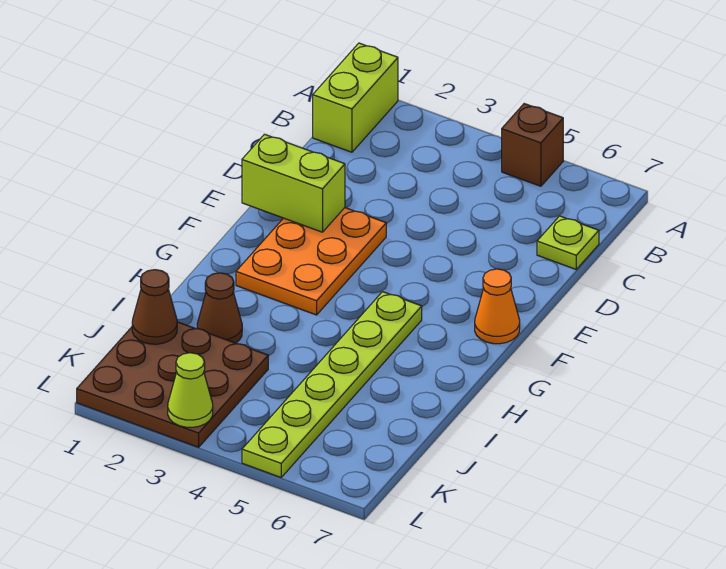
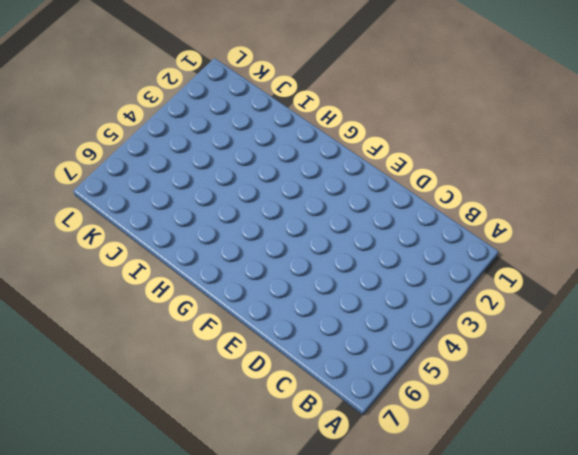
none -> lime 1x2 brick [313,43,398,152]
none -> brown 1x1 brick [502,104,563,186]

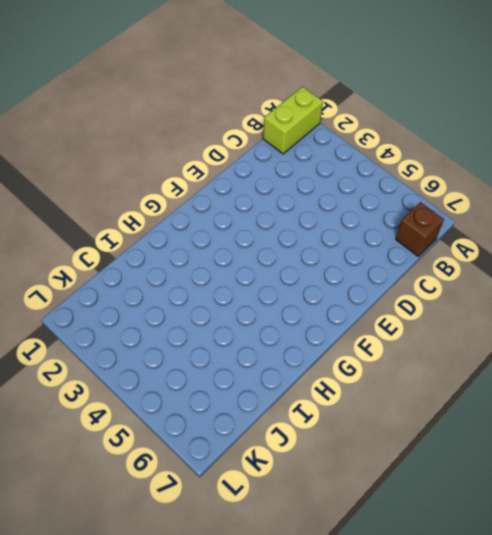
brown 1x1 brick [396,202,444,257] -> brown 1x1 brick moved to [502,104,563,186]
none -> lime 1x1 plate [537,216,599,269]
none -> orange 2x3 plate [236,208,386,315]

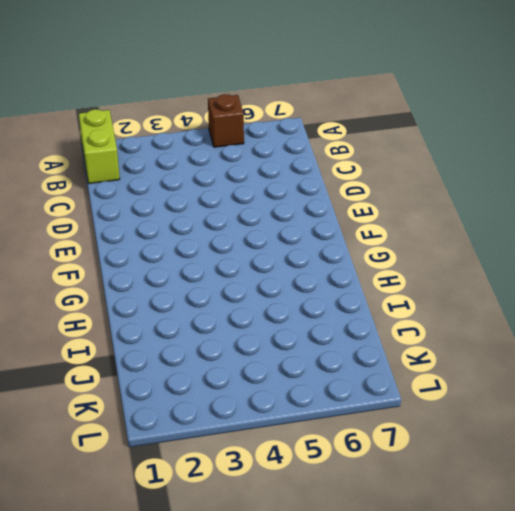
none -> lime 1x1 plate [537,216,599,269]
none -> orange 2x3 plate [236,208,386,315]

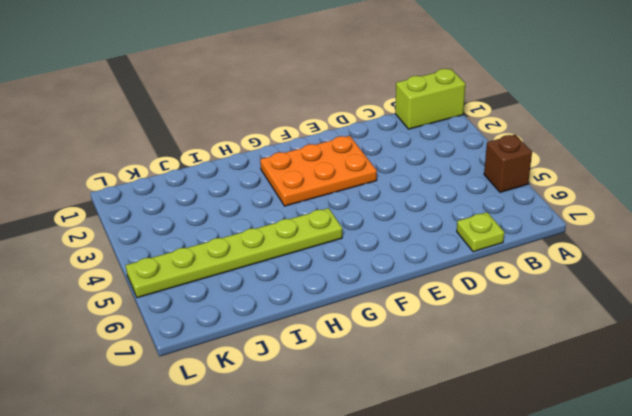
none -> orange 1x1 cone [475,269,520,344]
none -> brown 1x1 cone [197,273,242,343]

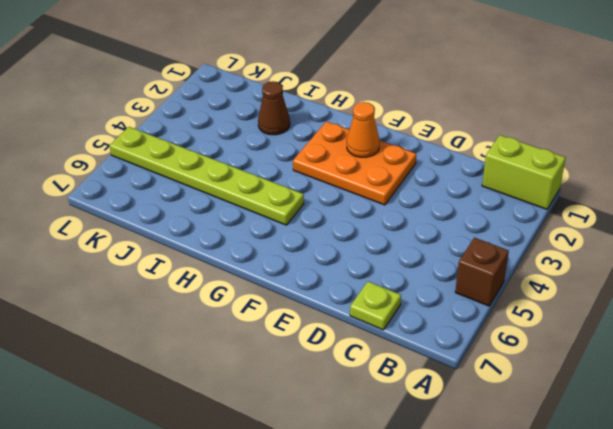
orange 1x1 cone [347,102,380,157] -> orange 1x1 cone moved to [475,269,520,344]
none -> brown 3x3 plate [77,322,268,447]
none -> lime 1x2 brick [242,134,345,232]

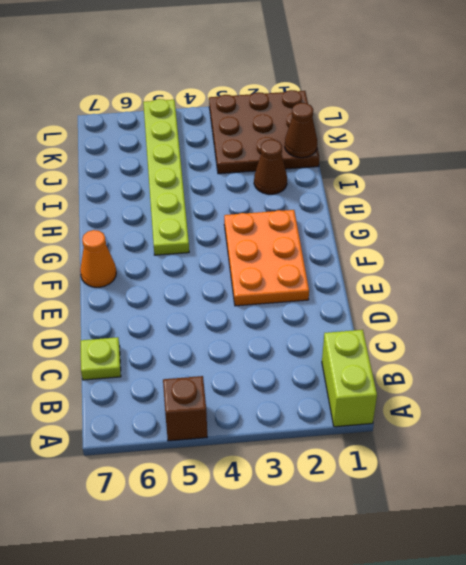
none -> lime 1x2 brick [242,134,345,232]
none -> lime 1x1 cone [168,353,213,427]

